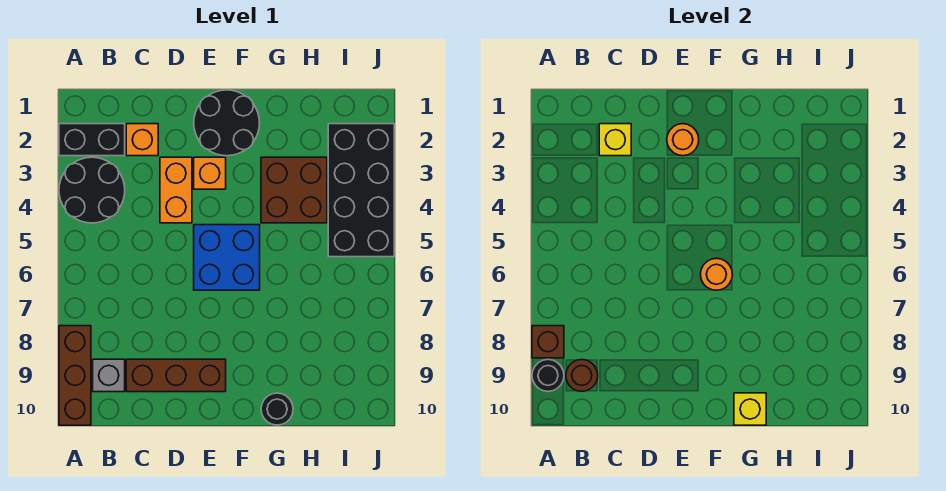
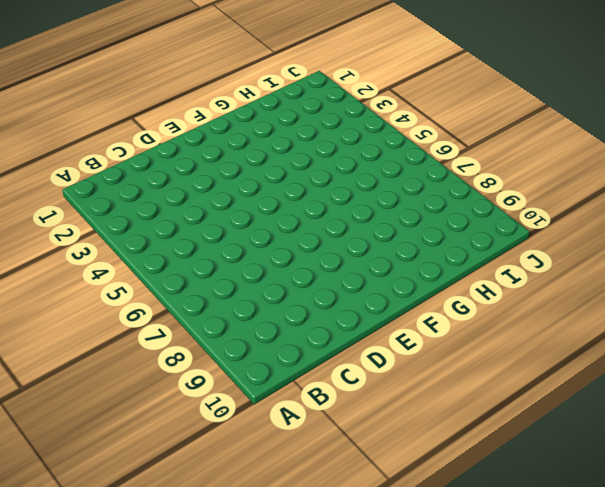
none -> black 1x2 brick [59,124,125,156]
none -> black 2x2 round brick [59,157,125,223]
none -> brown 1x3 brick [59,326,91,425]

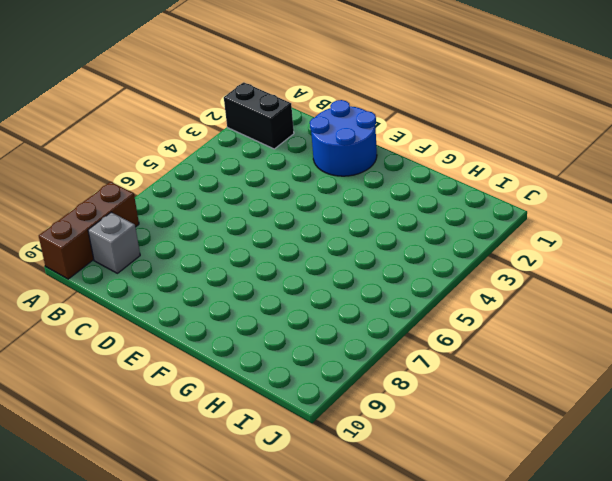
blue 2x2 round brick [310,100,377,176] -> black 2x2 round brick [194,90,259,156]
none -> black 2x2 round brick [59,157,125,223]
none -> orange 1x1 brick [126,124,158,156]
none -> brown 1x3 brick [126,359,226,392]

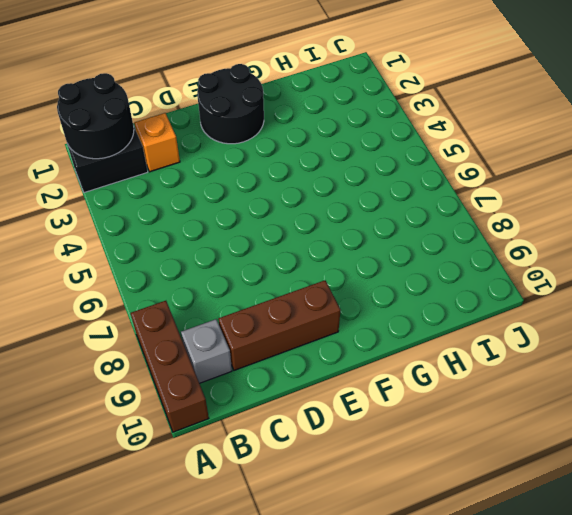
black 2x2 round brick [57,73,134,159] -> black 2x2 round brick moved to [59,157,125,223]
none -> orange 1x2 brick [160,157,192,223]
none -> orange 1x1 brick [194,157,226,189]
none -> blue 2x2 brick [194,225,260,290]

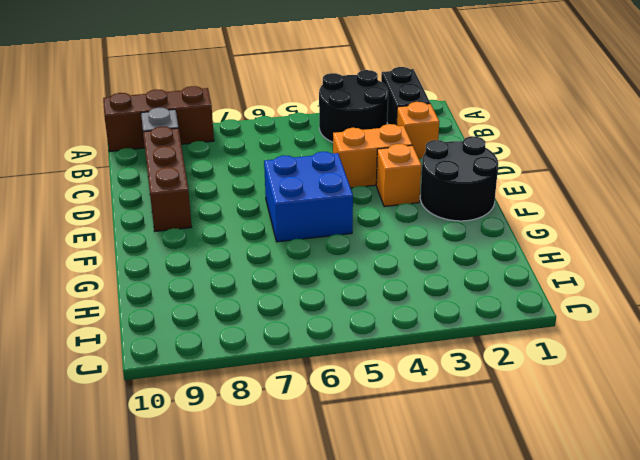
none -> brown 2x2 brick [261,157,327,223]
none -> black 1x1 round brick [261,393,293,425]
none -> black 2x4 brick [328,124,394,257]

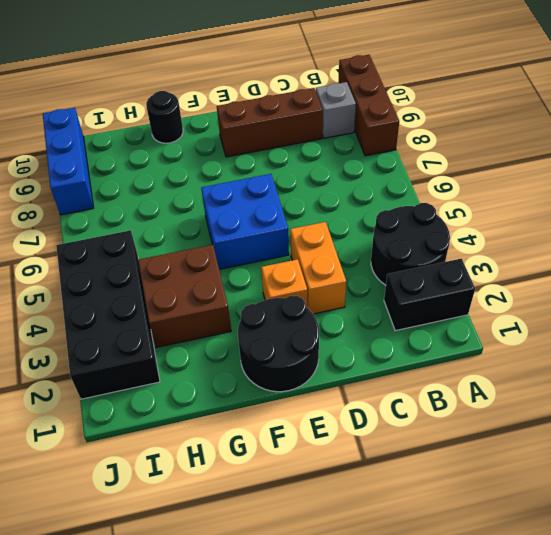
blue 1x3 brick [43,108,94,215] -> none
none -> orange 1x1 brick [126,124,158,156]
none -> brown 1x1 brick [532,326,564,358]
none -> black 1x1 round brick [532,360,564,391]

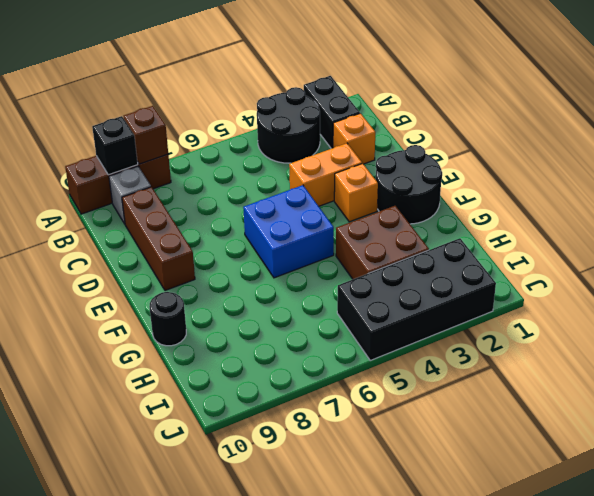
black 1x1 brick [92,116,138,175] -> black 1x1 round brick [532,360,564,391]
none -> brown 1x1 round brick [566,359,598,391]
none -> yellow 1x1 brick [599,124,631,156]
none -> orange 1x1 round brick [667,124,699,156]

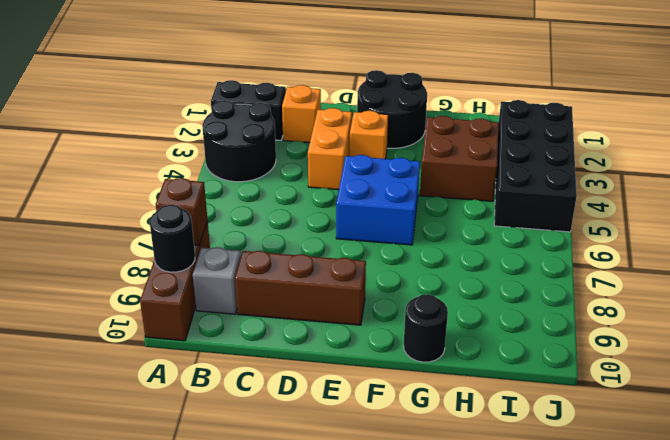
none -> brown 1x1 round brick [566,359,598,391]
none -> yellow 1x1 brick [599,124,631,156]
none -> orange 1x1 round brick [667,124,699,156]

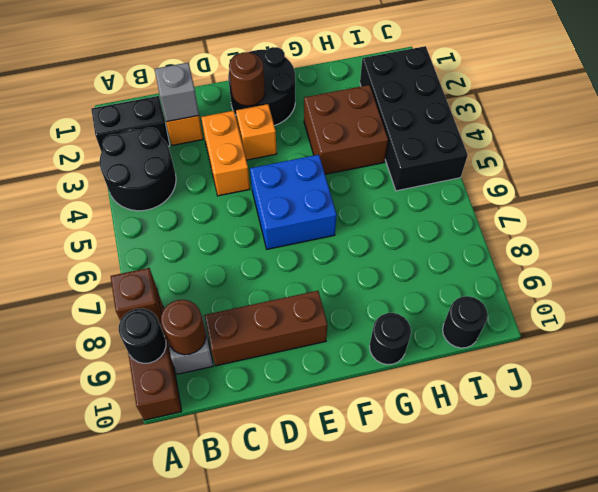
grey 1x1 brick [155,63,199,122] -> yellow 1x1 brick [599,124,631,156]
brown 1x1 round brick [229,52,265,106] -> orange 1x1 round brick [667,124,699,156]
black 1x1 round brick [443,296,488,348] -> none
none -> orange 1x1 round brick [700,258,732,290]
none -> yellow 1x1 brick [734,393,766,425]

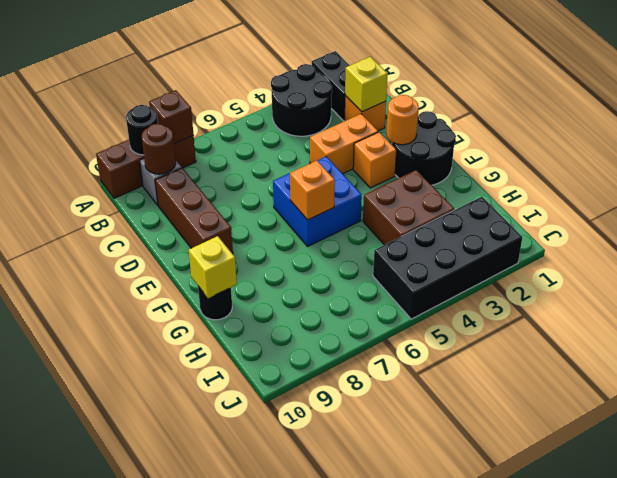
orange 1x1 brick [290,161,335,220] -> orange 1x1 round brick [700,258,732,290]

